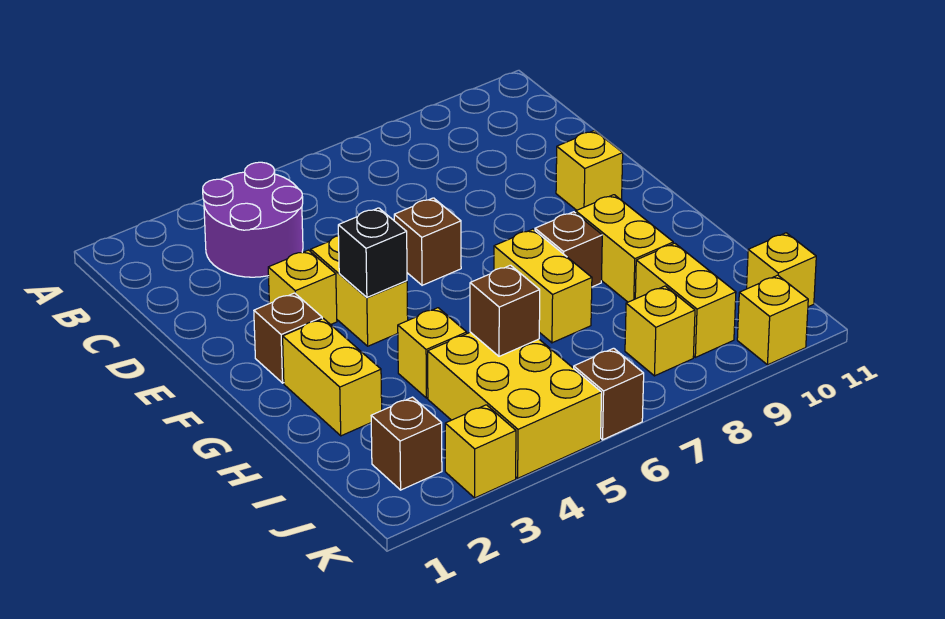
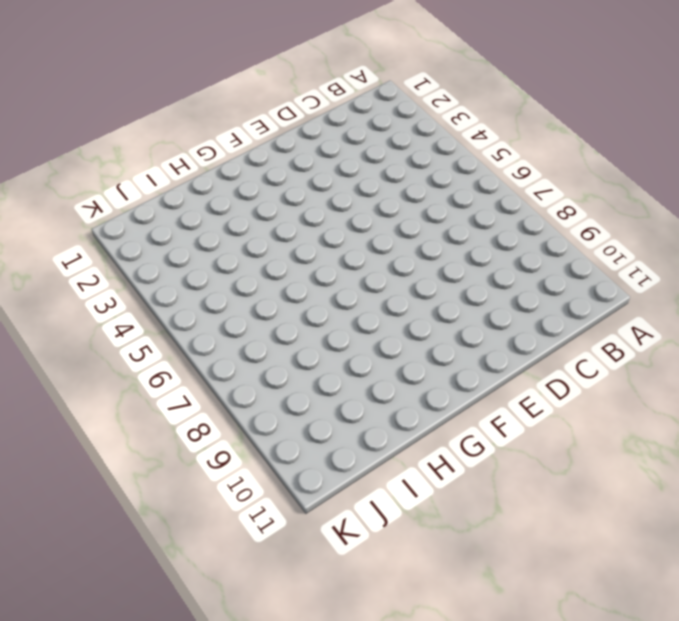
none -> purple 2x2 round brick [203,162,303,277]
none -> yellow 1x1 brick [268,250,337,325]
none -> yellow 1x2 brick [311,236,408,346]

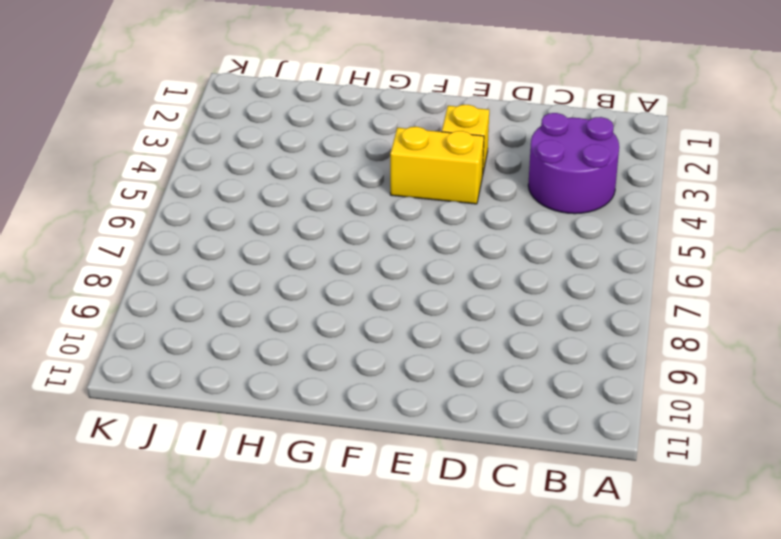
none -> brown 1x1 brick [394,198,461,285]
none -> yellow 1x1 brick [556,130,623,210]
none -> brown 1x1 brick [254,293,322,383]

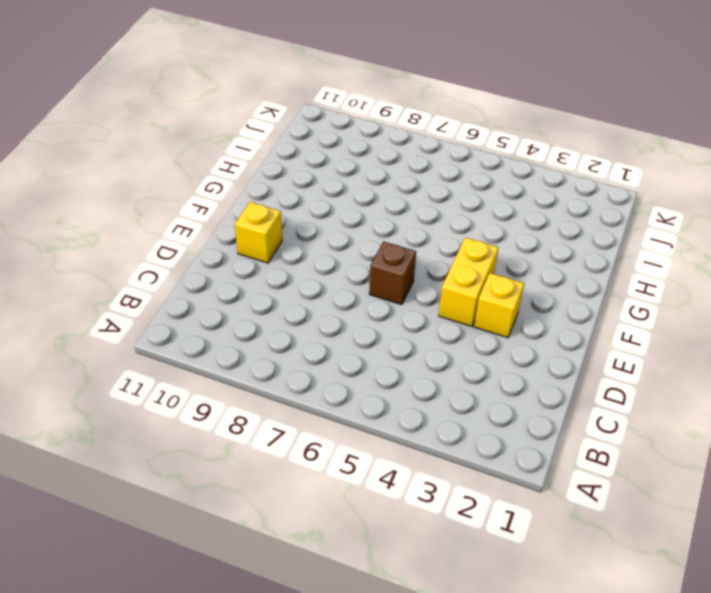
none -> purple 2x2 round brick [203,162,303,277]
none -> brown 1x1 brick [254,293,322,383]
none -> yellow 1x2 brick [283,319,382,436]

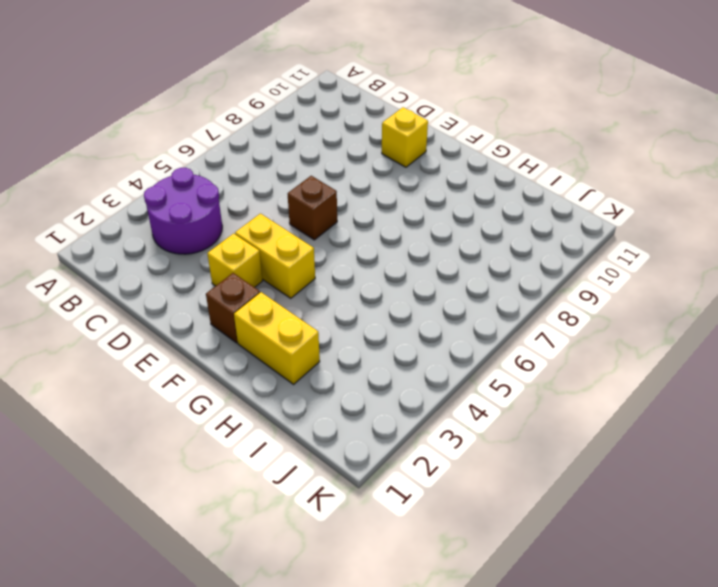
none -> yellow 1x2 brick [494,229,592,343]
none -> brown 1x1 brick [535,212,602,287]
none -> yellow 1x2 brick [576,195,673,302]

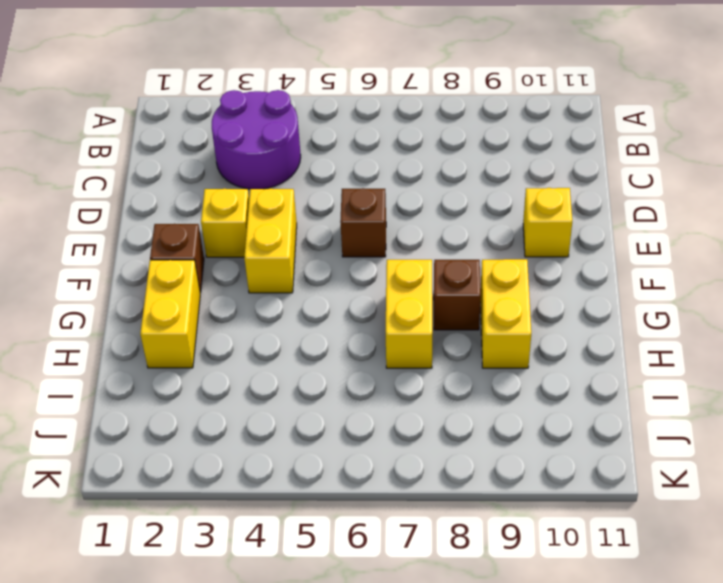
none -> yellow 1x1 brick [398,308,467,398]
none -> yellow 2x3 brick [428,332,602,478]
none -> yellow 1x2 brick [635,243,736,357]

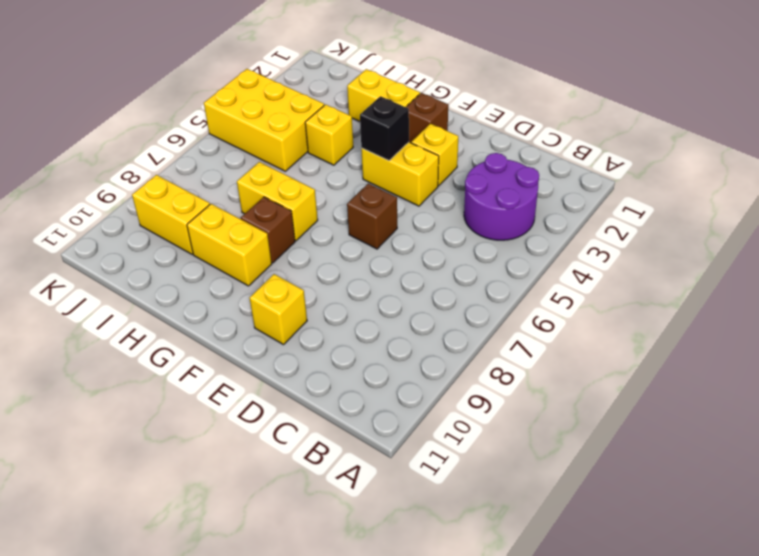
none -> brown 1x1 brick [371,397,442,490]
none -> yellow 1x1 brick [625,286,695,376]
none -> yellow 1x1 brick [747,233,816,307]

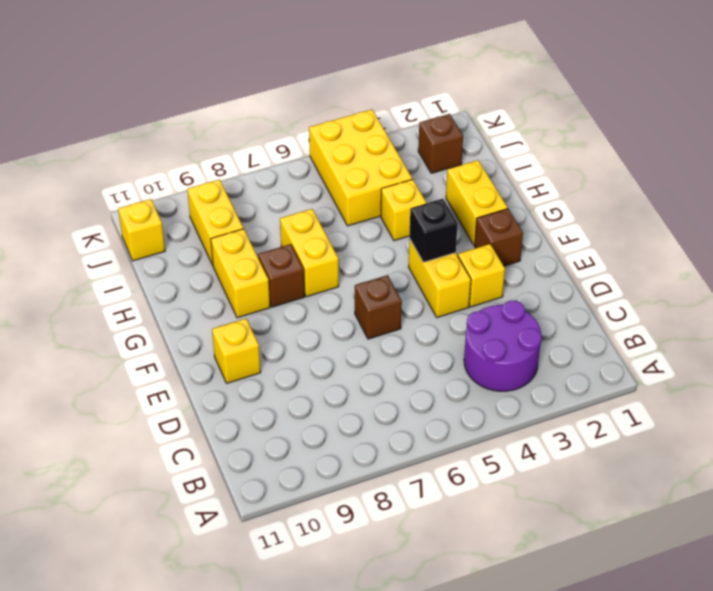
none -> yellow 1x1 brick [625,286,695,376]
none -> yellow 1x1 brick [445,405,516,498]
none -> brown 1x1 brick [574,348,644,440]

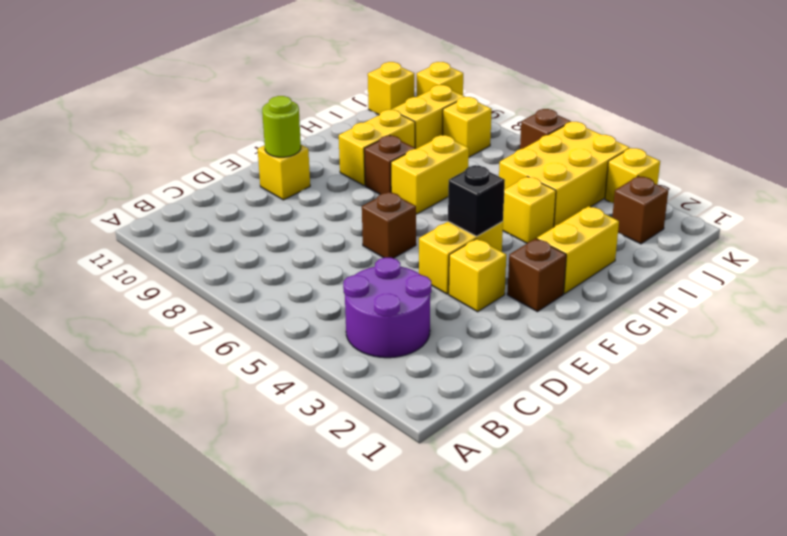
lime 1x1 round brick [262,96,301,157] -> none
none -> brown 1x1 brick [470,265,540,356]

